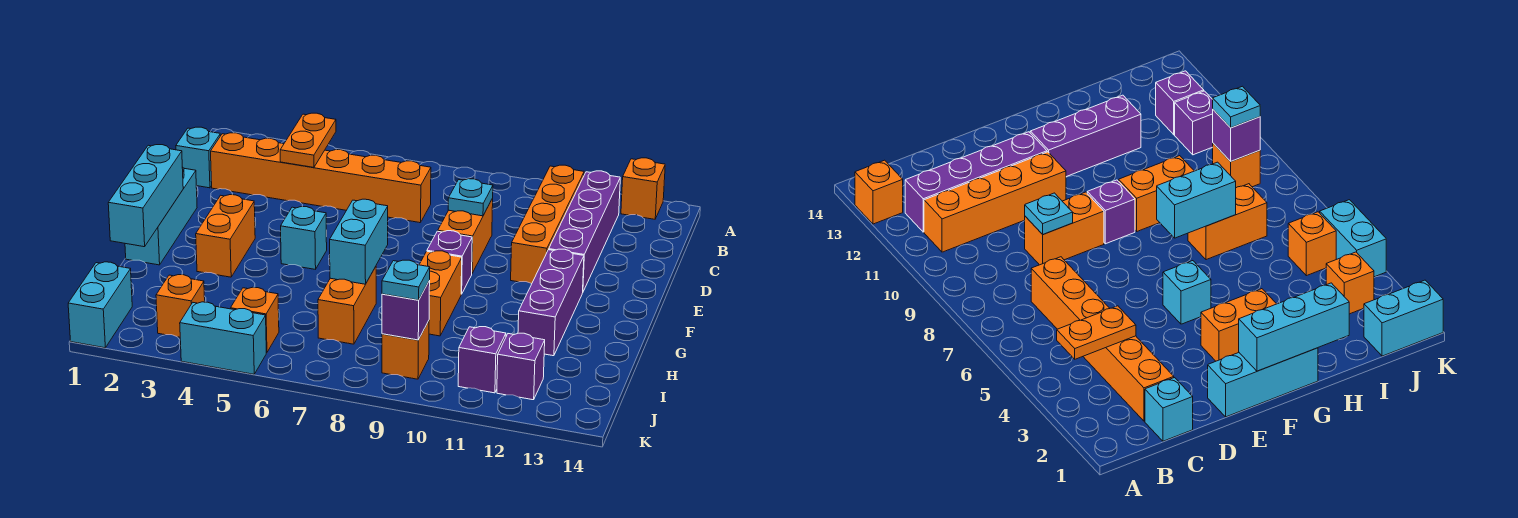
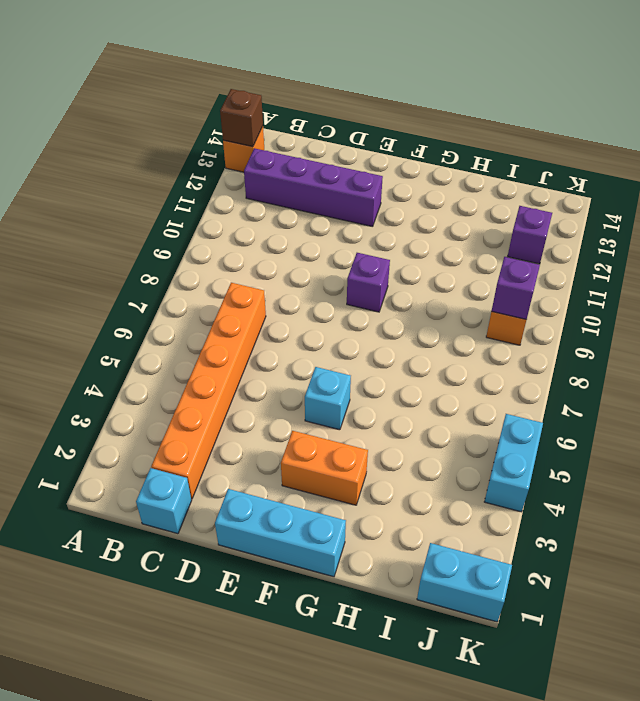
brown 1x1 brick [220,89,263,147] -> none
none -> orange 1x4 brick [511,165,584,284]
none -> orange 1x2 brick [438,199,493,273]
none -> purple 1x3 brick [518,249,584,356]

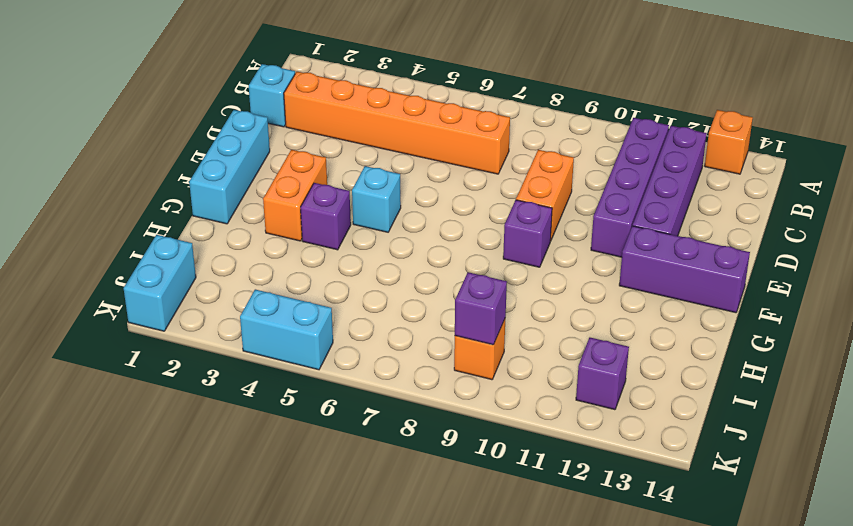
purple 1x4 brick [591,118,669,257] -> orange 1x4 brick [511,165,584,284]
purple 1x3 brick [619,226,750,313] -> purple 1x3 brick turned to [518,249,584,356]
purple 1x1 brick [301,183,351,250] -> purple 1x1 brick moved to [458,327,506,393]
none -> orange 1x2 brick [419,251,462,336]
none -> orange 1x2 brick [318,267,376,344]
none -> orange 1x1 brick [156,275,205,337]

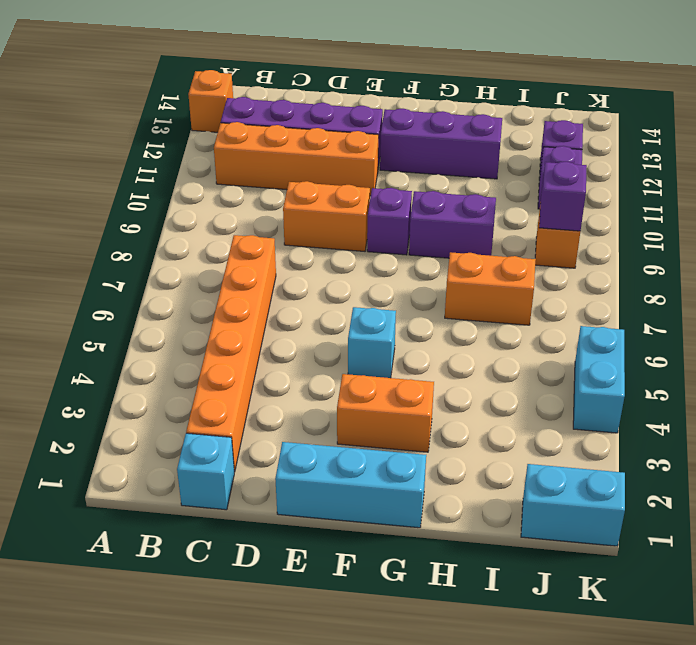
purple 1x2 brick [409,191,496,258] -> orange 1x2 brick [419,251,462,336]
none -> orange 1x1 brick [156,275,205,337]
none -> orange 1x1 brick [231,287,279,353]
none -> orange 1x2 plate [280,113,336,167]

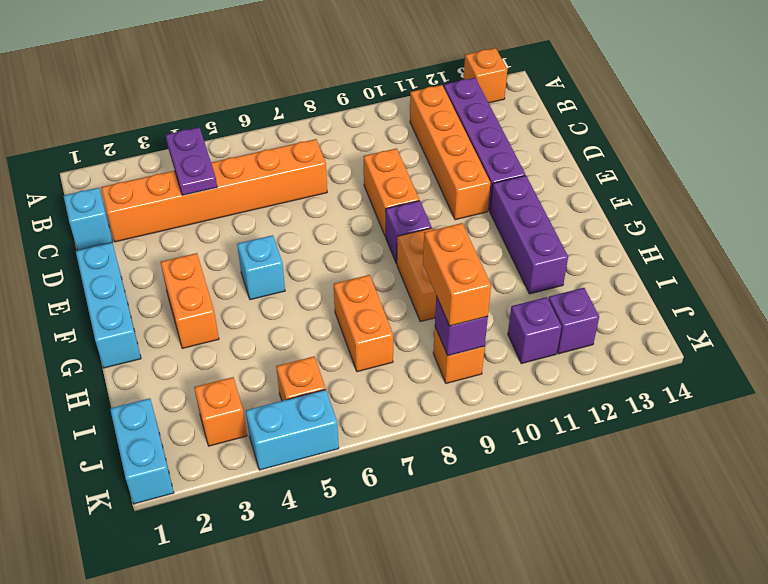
purple 1x2 plate [165,127,217,195] -> orange 1x2 plate [280,113,336,167]
orange 1x2 brick [423,223,491,326] -> cyan 1x1 plate [382,260,430,300]
none -> cyan 1x1 plate [448,179,493,216]
none -> cyan 1x3 brick [108,145,183,247]
none -> cyan 1x2 brick [330,199,388,284]

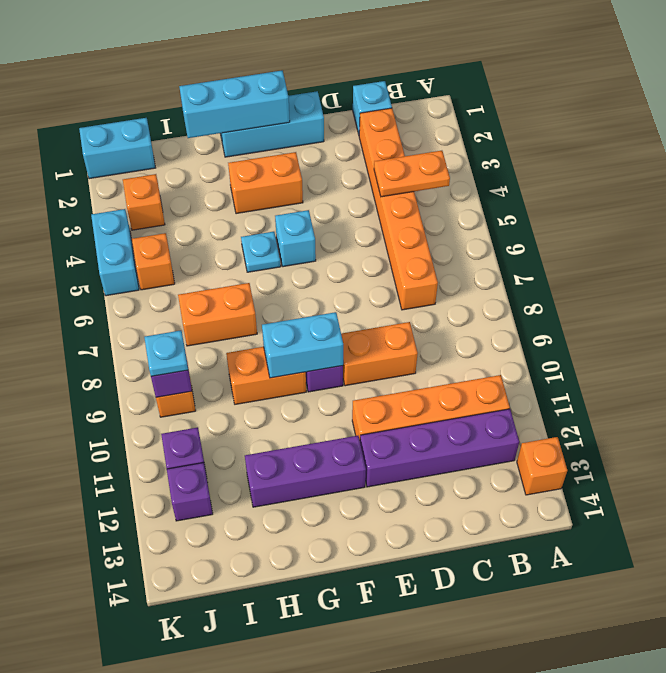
cyan 1x2 brick [262,312,343,378] -> cyan 1x2 brick moved to [330,199,388,284]
cyan 1x1 plate [241,232,281,272] -> cyan 1x1 plate moved to [448,179,493,216]

